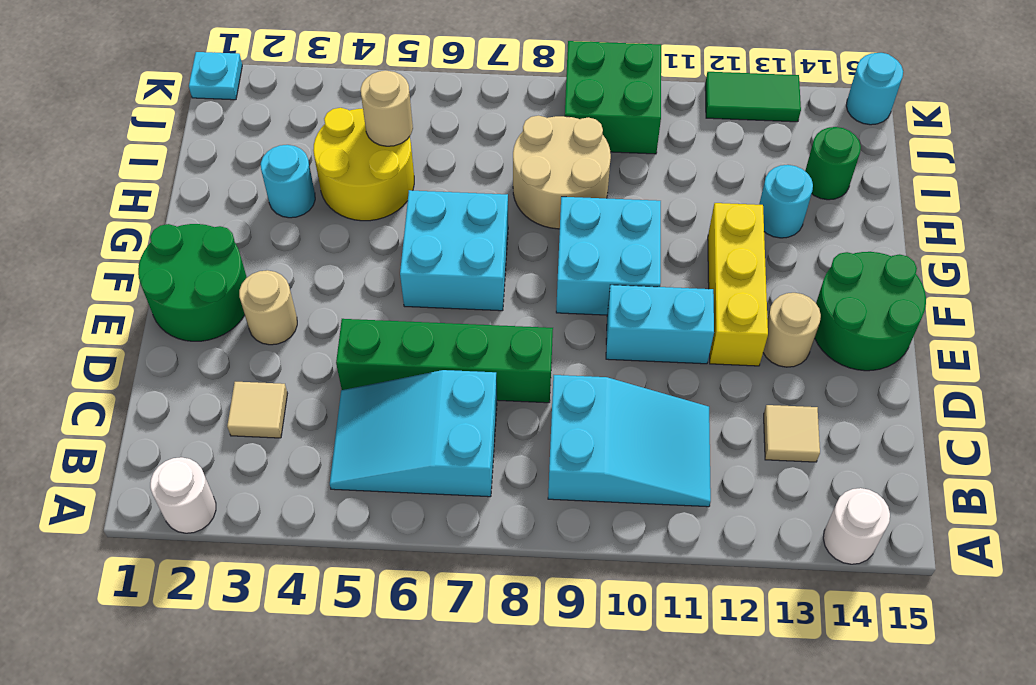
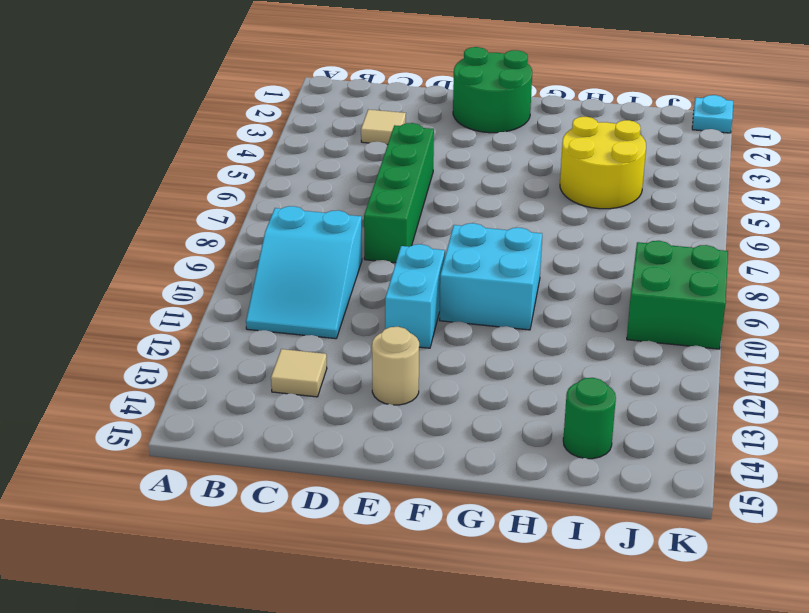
none -> white 1x1 round brick [150,457,216,533]
none -> white 1x1 round brick [823,488,890,564]
none -> cyan 2x3 slope [330,370,497,497]

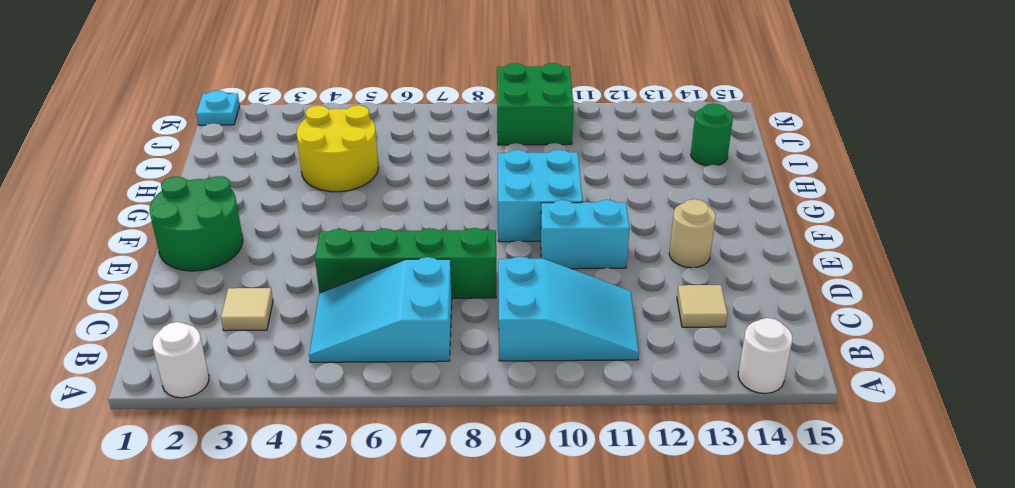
none -> tan 1x1 round brick [239,270,297,345]
none -> yellow 1x3 brick [708,203,768,366]
none -> green 2x2 round brick [815,252,926,371]

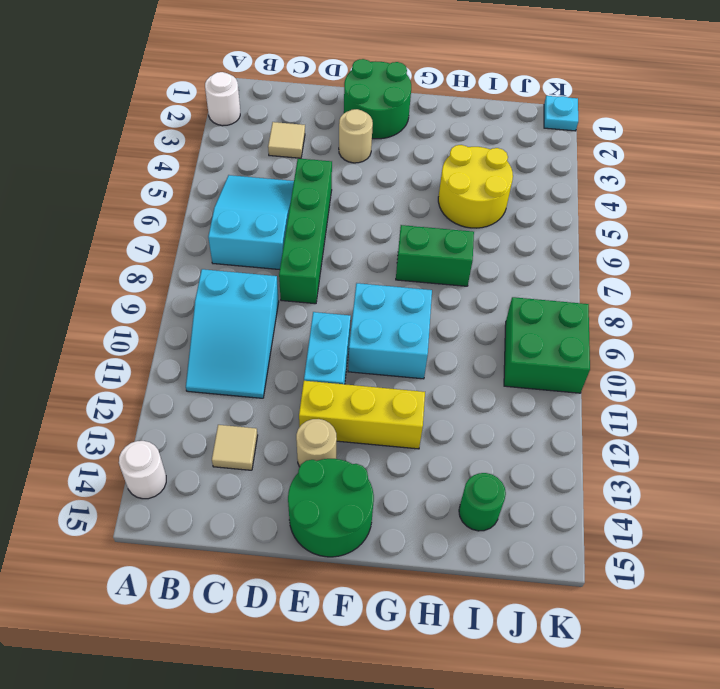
green 1x2 brick [396,225,474,286] -> cyan 2x2 brick [400,190,508,311]
none -> cyan 1x1 round brick [261,145,315,218]
none -> tan 2x2 round brick [513,116,611,229]
none -> cyan 1x1 round brick [759,165,813,238]

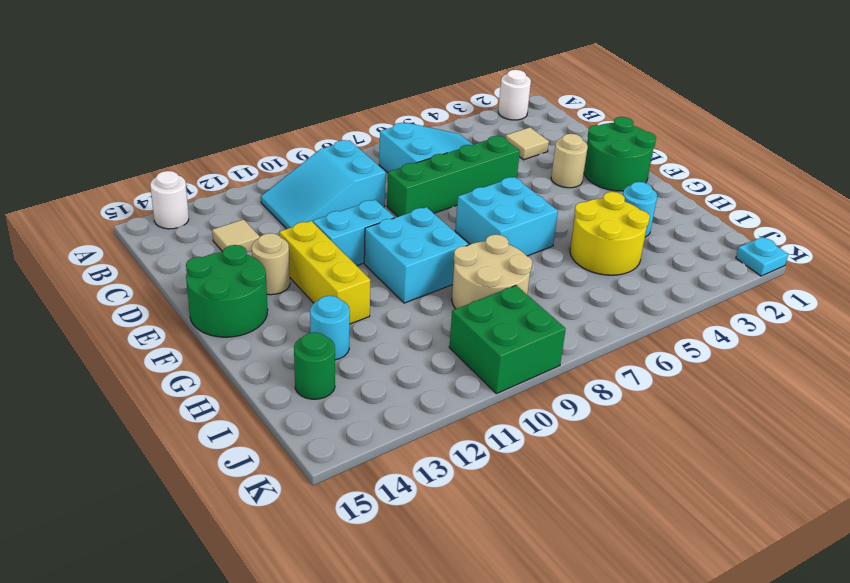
none -> green 1x2 tile [705,72,801,122]
none -> cyan 1x1 round brick [846,53,903,125]
none -> tan 1x1 round brick [361,71,413,146]

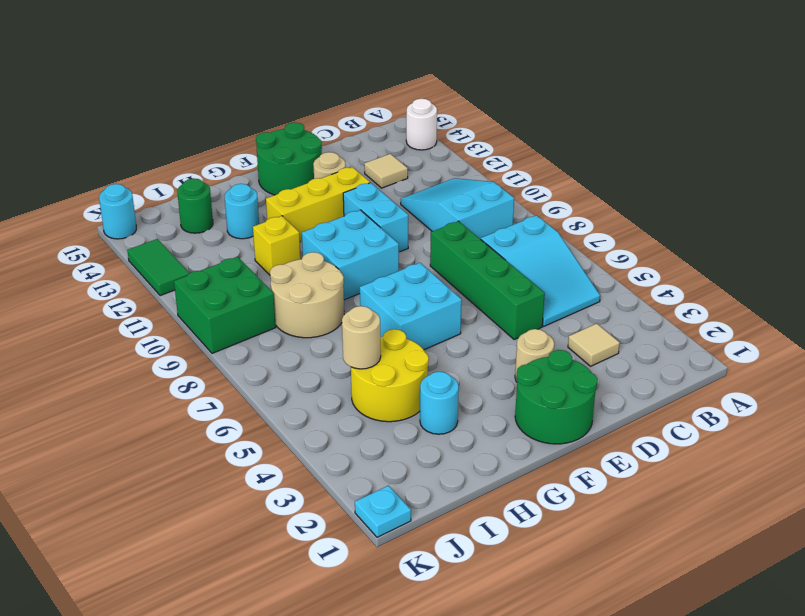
yellow 1x1 brick [253,216,301,275] -> none
none -> white 1x1 round brick [150,457,216,533]

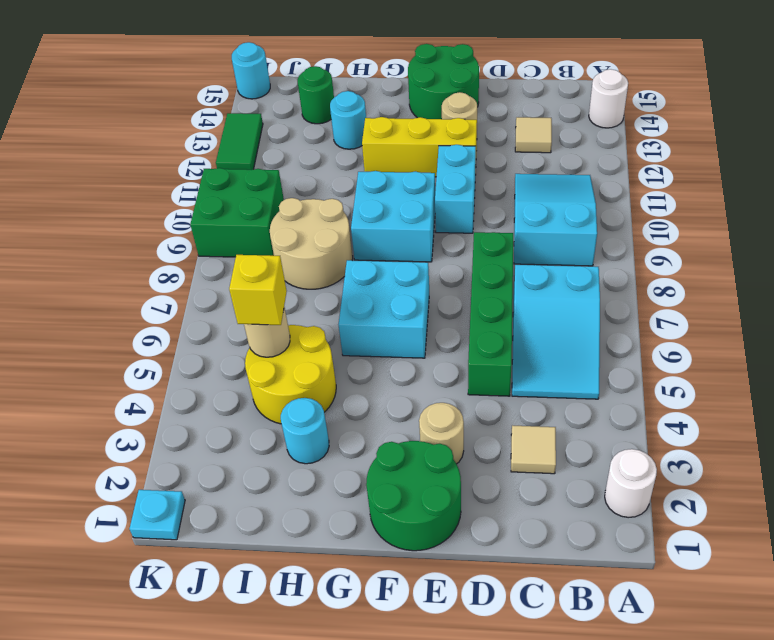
yellow 1x1 brick [229,255,287,325] -> none

